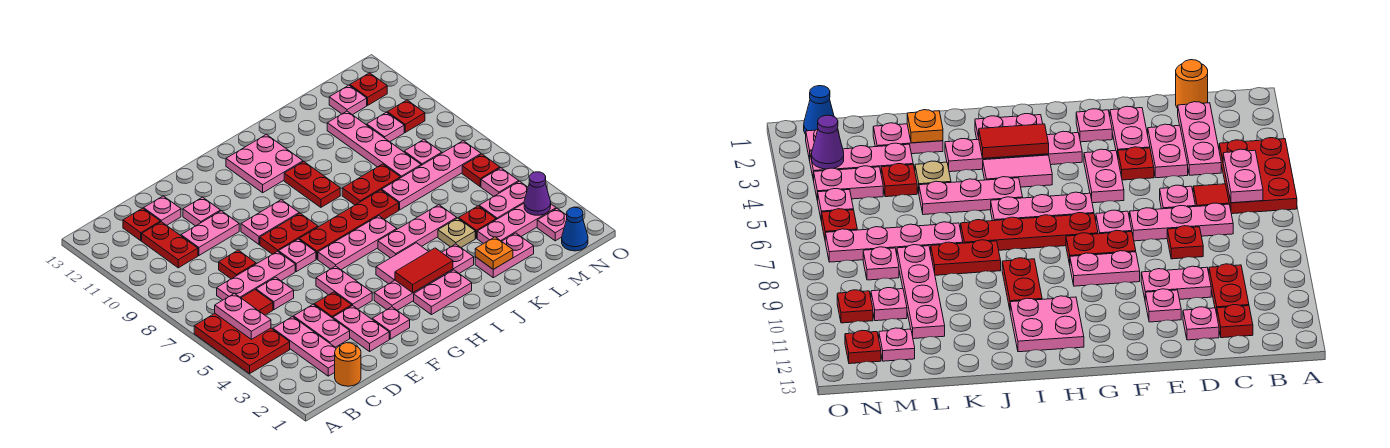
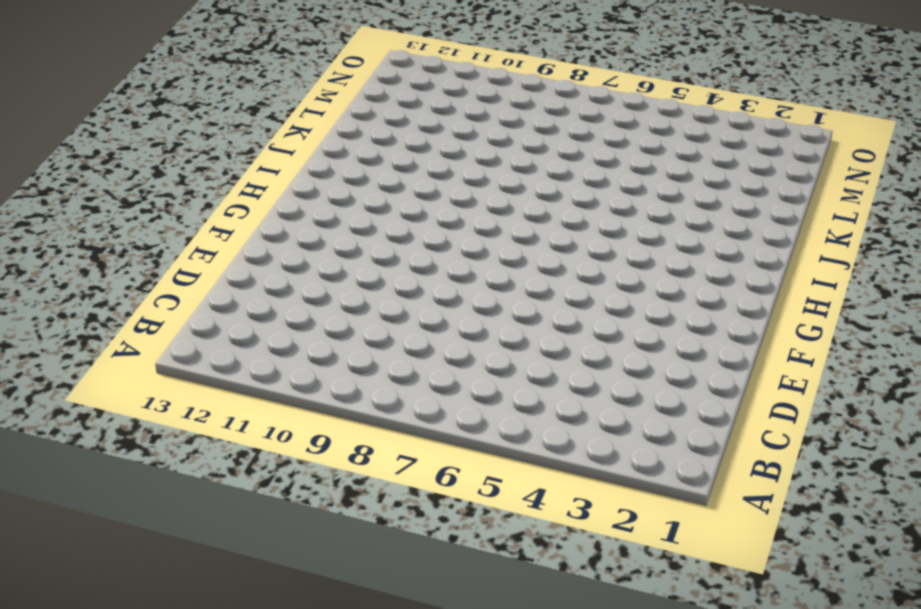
none -> red 2x3 plate [194,314,290,374]
none -> orange 1x1 round brick [335,343,361,386]
none -> pink 1x3 plate [273,317,336,376]
none -> red 1x1 tile [242,290,273,315]

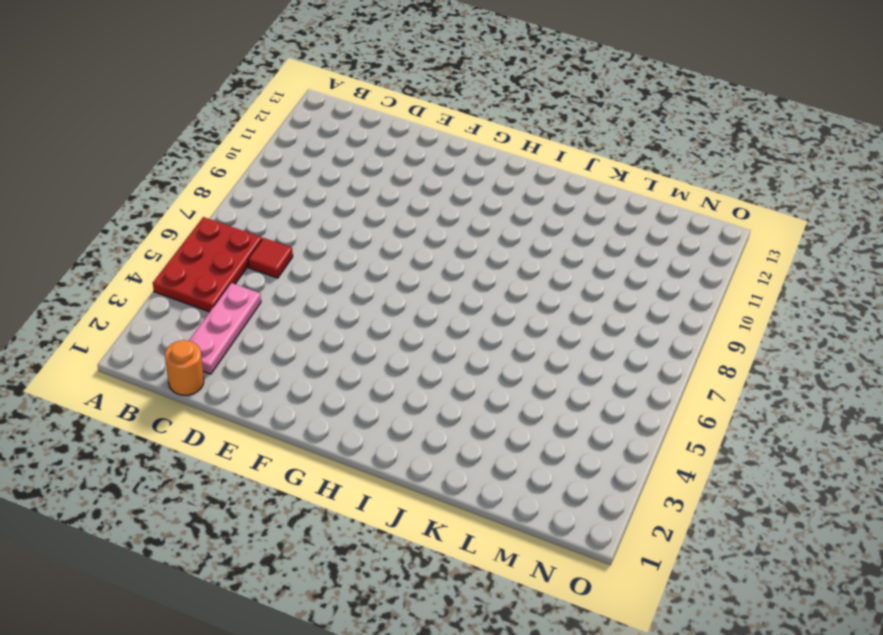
none -> pink 1x3 plate [217,251,295,300]
none -> red 1x2 plate [142,222,198,268]
none -> red 1x1 plate [123,208,160,241]
none -> pink 1x2 plate [294,304,350,347]

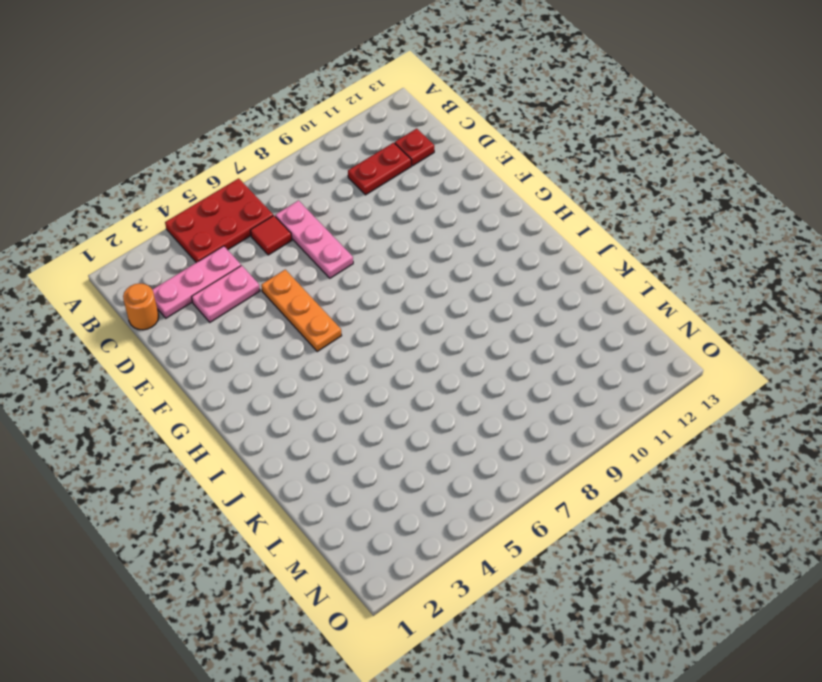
orange 1x3 plate [261,270,342,351] -> pink 1x2 plate [316,266,372,309]
none -> pink 1x1 plate [256,277,294,310]
none -> red 1x1 plate [219,250,256,279]
none -> pink 1x2 plate [181,211,239,255]
none -> pink 1x1 plate [144,196,181,225]

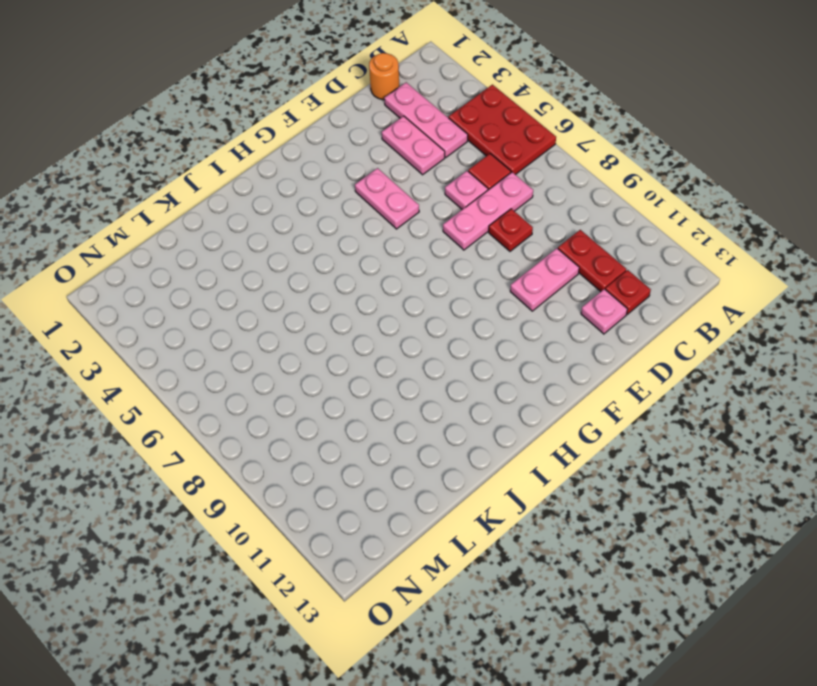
none -> pink 1x2 plate [333,305,389,351]
none -> red 1x1 plate [314,292,352,318]
none -> pink 1x1 plate [183,197,220,226]
none -> pink 1x1 plate [372,307,410,339]

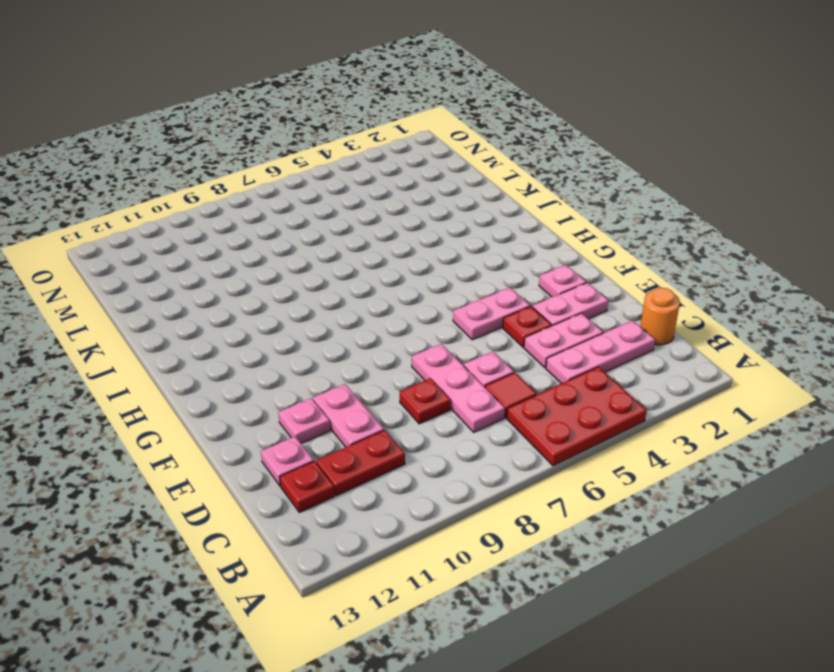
none -> pink 1x1 plate [279,239,316,272]
none -> red 1x2 plate [260,213,318,254]
none -> pink 1x2 plate [241,200,299,244]
none -> pink 1x4 plate [374,244,474,310]

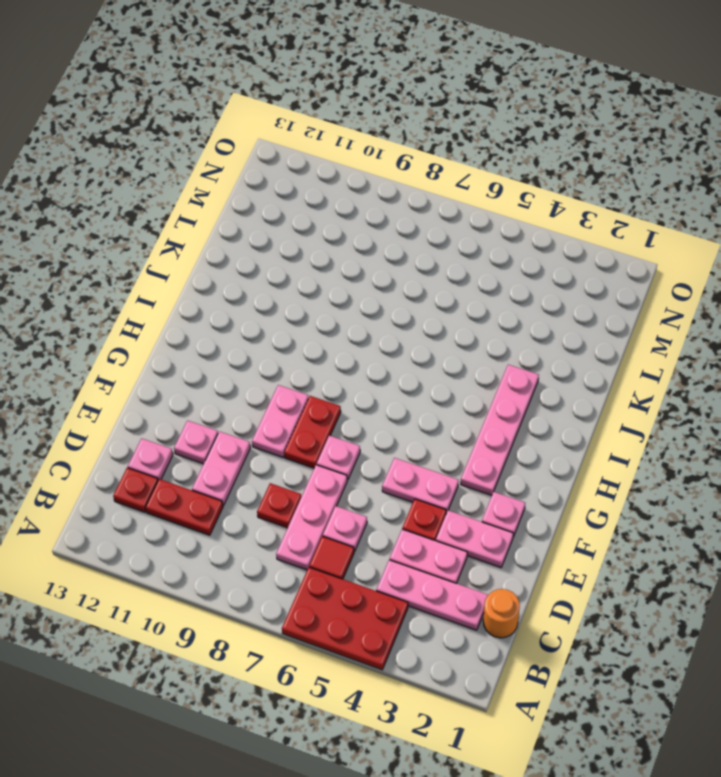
none -> pink 1x3 plate [318,216,397,270]
none -> red 1x4 plate [299,190,399,259]
none -> pink 1x2 plate [414,270,472,315]
none -> pink 1x2 tile [376,243,428,284]

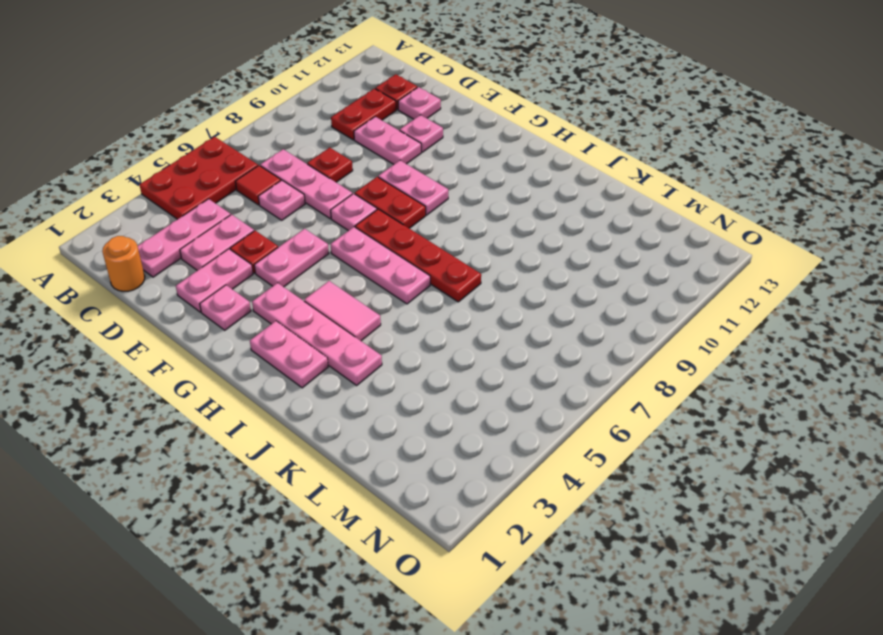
none -> pink 2x2 plate [226,134,303,193]
none -> pink 1x3 plate [378,205,457,258]
none -> red 1x2 plate [284,162,340,207]
none -> red 1x2 plate [342,164,400,205]

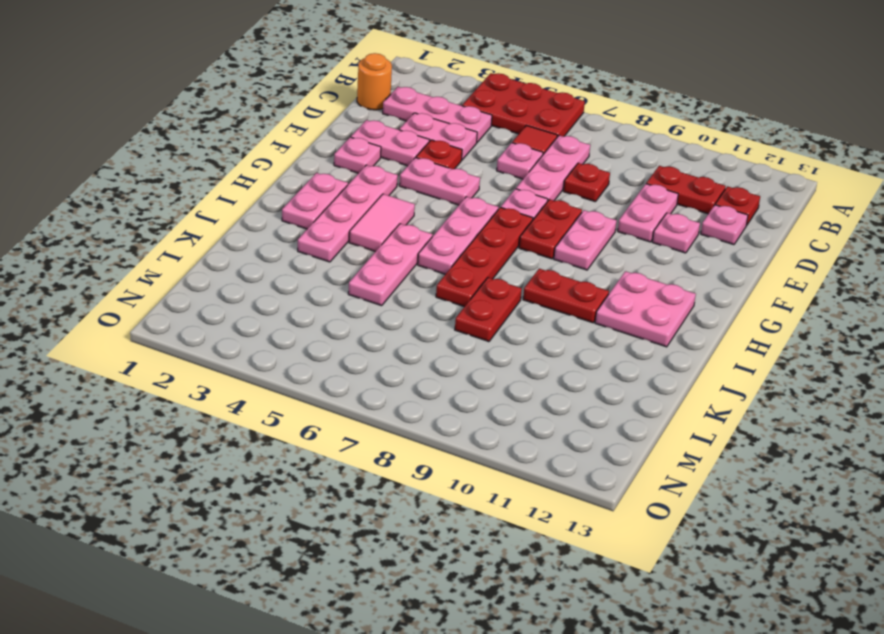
none -> pink 1x2 plate [475,233,534,278]
none -> tan 1x1 plate [438,218,475,247]
none -> pink 1x4 plate [382,141,481,210]
none -> pink 1x3 plate [477,204,556,244]

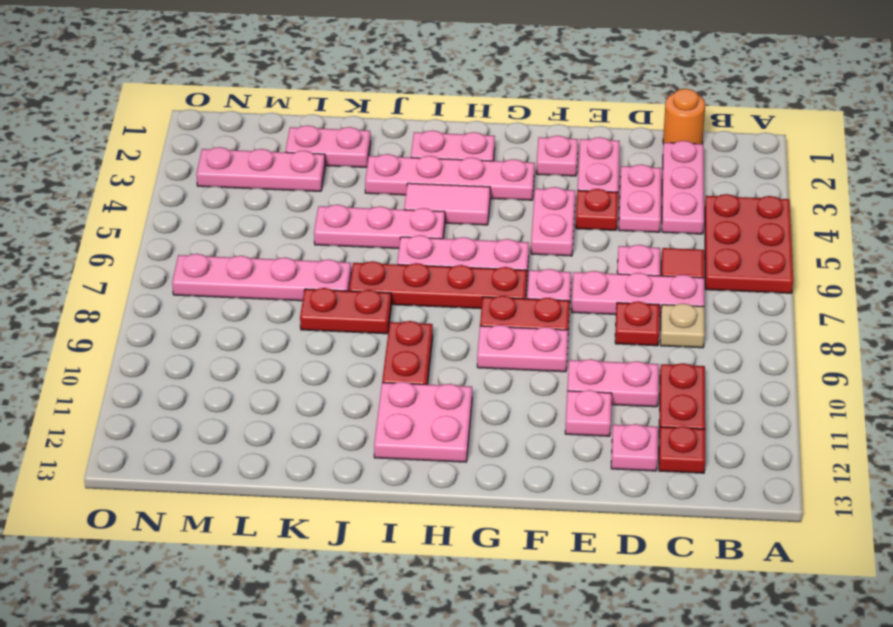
tan 1x1 plate [660,303,705,348] -> tan 1x1 plate moved to [438,218,475,247]
none -> red 1x1 plate [459,206,496,238]
none -> pink 1x4 plate [327,111,421,178]
none -> pink 1x2 plate [479,181,528,220]
none -> pink 1x1 plate [404,139,442,165]

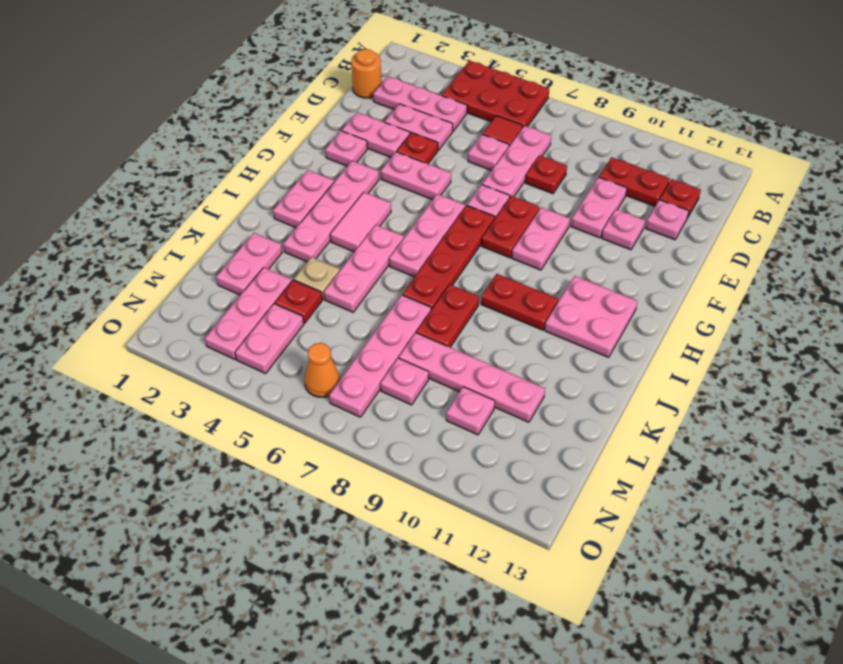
orange 1x1 cone [304,343,340,397] -> red 1x1 plate [462,154,500,187]
none -> pink 1x1 plate [329,85,367,115]
none -> blue 1x1 cone [562,207,588,251]
none -> pink 1x1 plate [537,209,567,241]
none -> pink 1x1 plate [481,168,519,196]

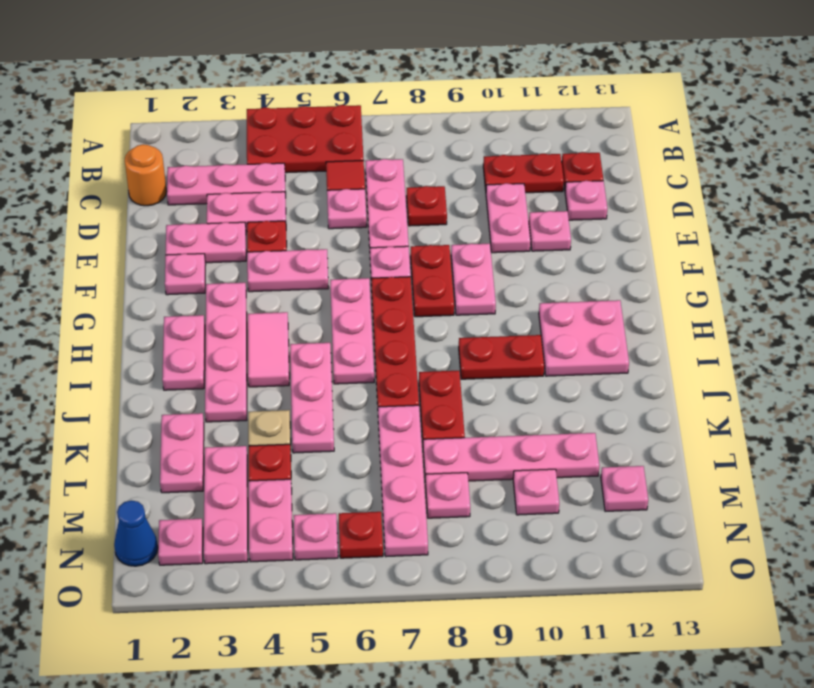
none -> red 1x1 plate [387,100,425,132]
none -> red 1x1 plate [350,73,387,105]
none -> pink 1x2 plate [215,293,271,339]
none -> red 1x2 tile [395,248,453,293]

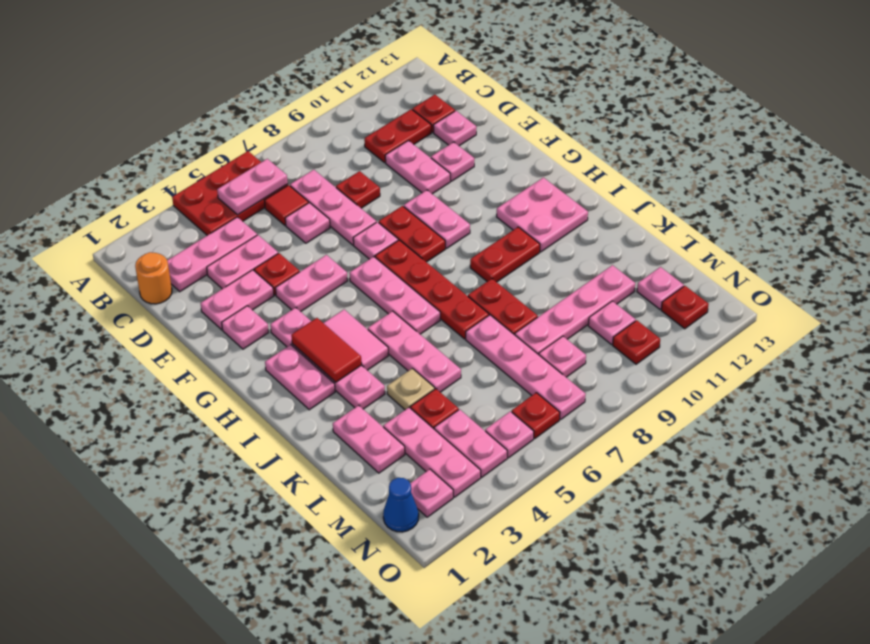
none -> orange 1x1 plate [475,237,513,269]
none -> purple 1x1 cone [524,172,551,215]

